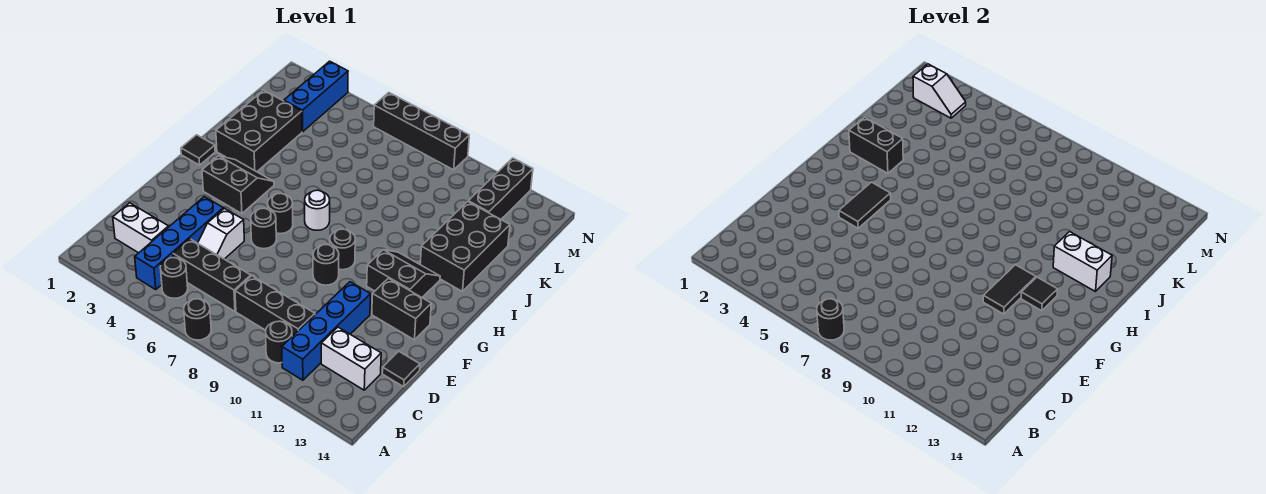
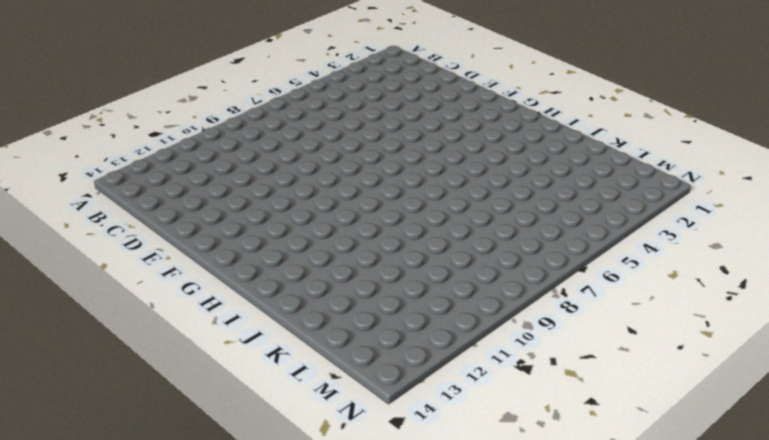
none -> black 1x1 round brick [184,299,211,340]
none -> blue 1x4 brick [135,197,223,290]
none -> black 1x1 round brick [160,258,188,298]
none -> black 1x1 round brick [266,321,292,363]

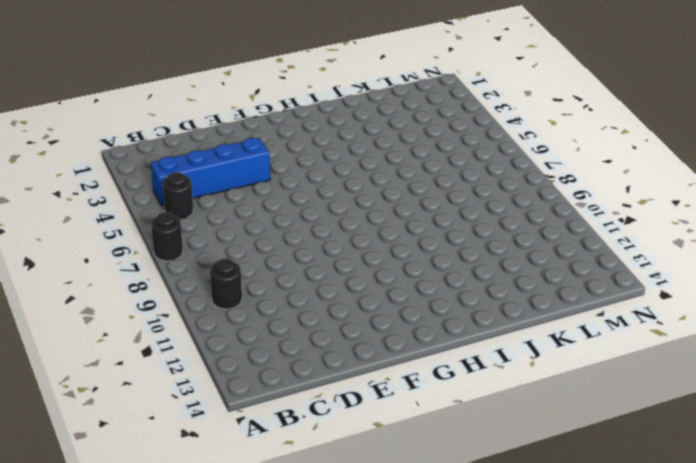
none -> blue 1x4 brick [282,282,371,380]
none -> white 1x2 brick [113,203,169,253]
none -> black 1x3 brick [173,239,251,311]
none -> black 1x3 brick [235,276,315,336]

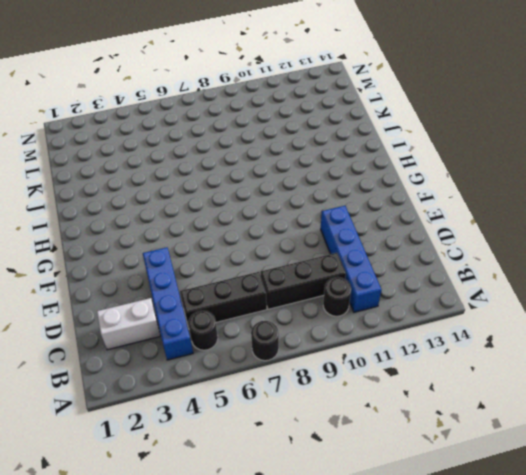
none -> white 1x2 brick [321,327,381,390]
none -> white 1x2 slope [198,208,244,259]
none -> black 1x1 tile [382,351,420,387]
none -> black 1x1 round brick [251,208,276,249]

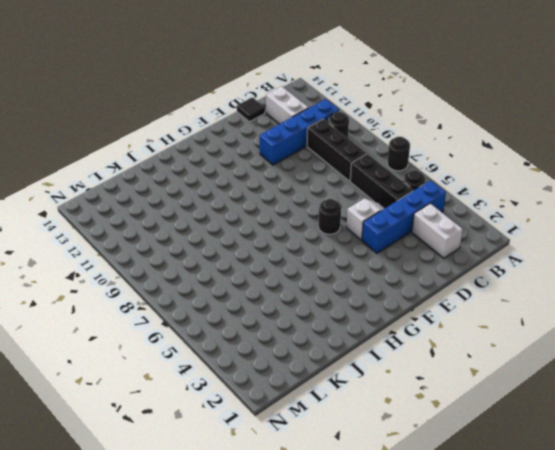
none -> black 1x1 round brick [313,245,339,285]
none -> black 1x2 brick [372,278,431,340]
none -> black 2x2 slope [202,156,274,214]
none -> black 1x1 round brick [268,194,293,234]

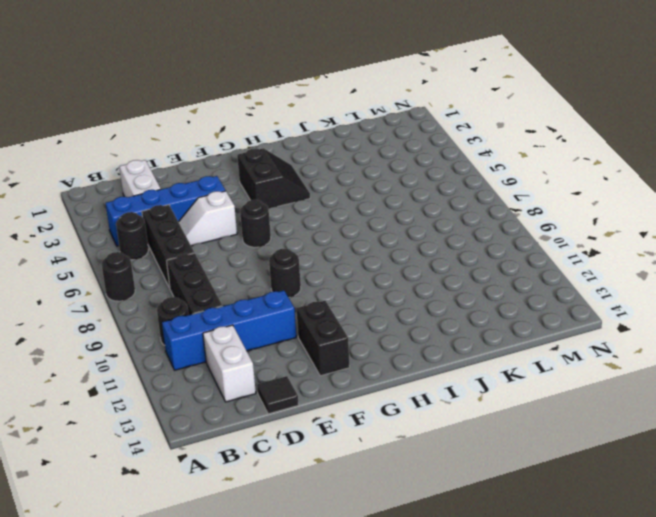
none -> black 1x1 round brick [268,194,293,234]
none -> black 1x1 round brick [330,229,355,270]
none -> black 2x2 slope [367,250,440,297]
none -> black 1x1 tile [181,135,215,165]

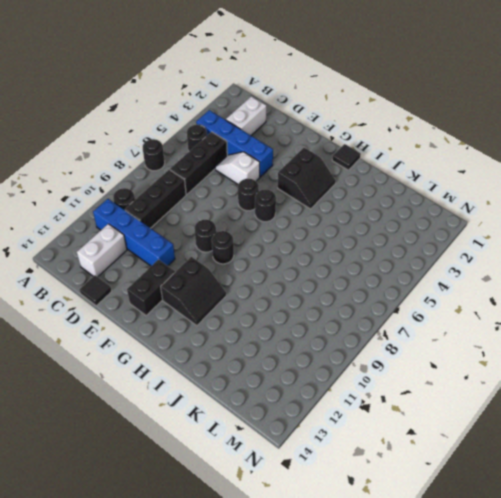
none -> white 1x1 round brick [305,190,330,230]
none -> black 2x3 brick [216,90,302,172]
none -> black 2x3 brick [420,202,510,292]
none -> blue 1x3 brick [284,61,348,132]

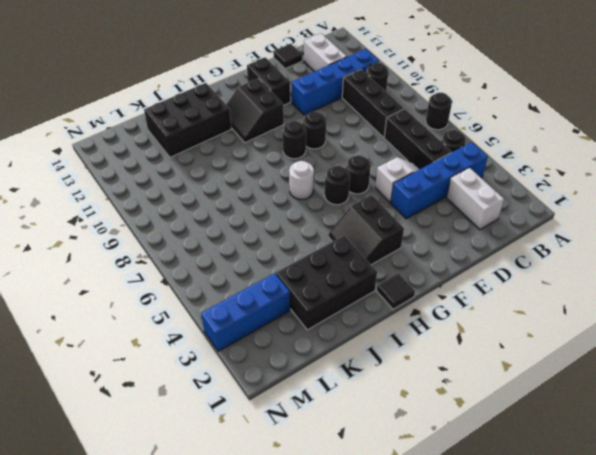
none -> black 1x3 brick [468,158,533,219]
none -> black 1x4 brick [374,93,469,170]
none -> black 1x1 round brick [817,299,844,340]
none -> black 1x2 tile [839,182,891,228]

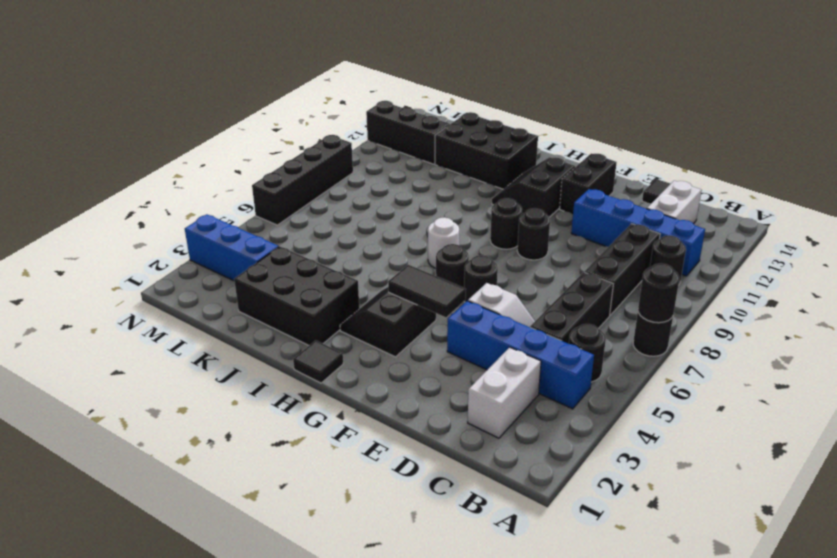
none -> black 1x2 tile [983,265,1036,314]
none -> black 1x1 tile [1021,277,1058,311]
none -> black 1x2 brick [849,117,903,173]
none -> white 1x2 brick [1053,232,1112,292]

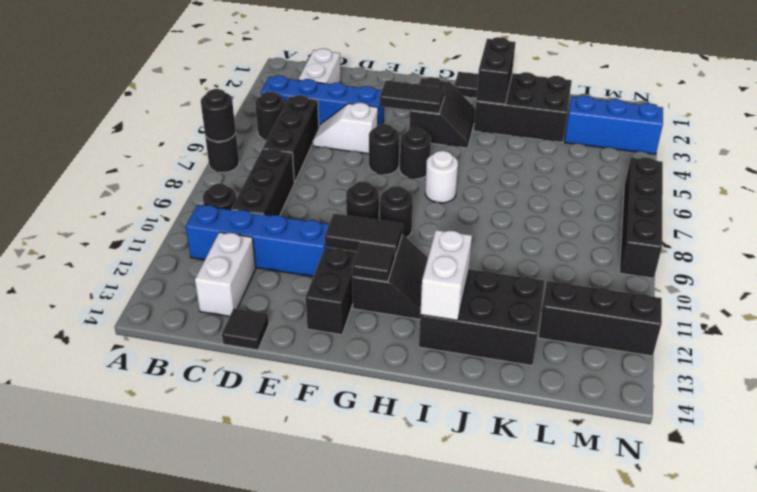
none -> white 1x2 slope [913,64,966,118]

